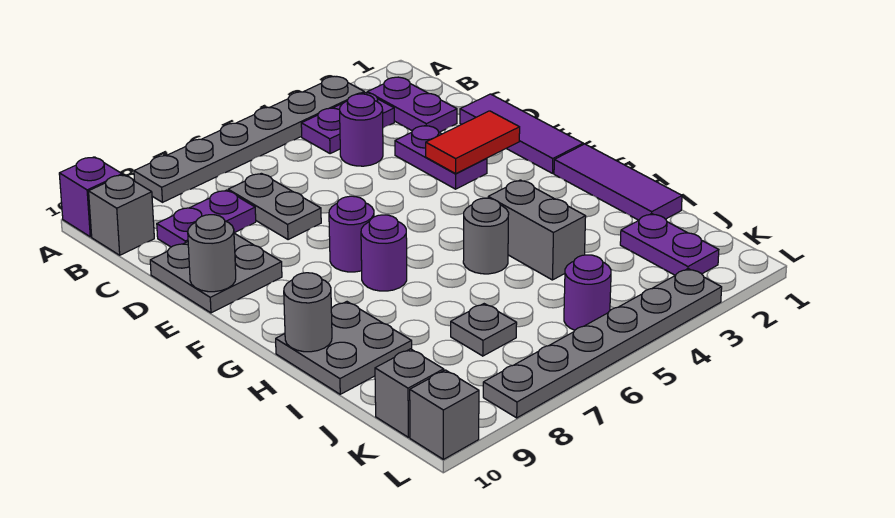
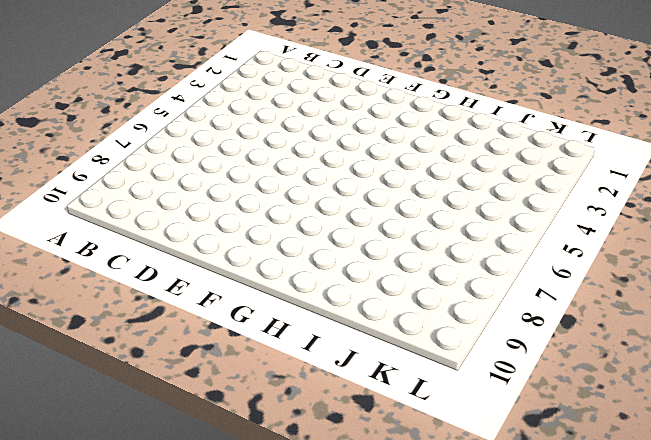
none -> grey 1x6 plate [134,76,364,202]
none -> purple 1x1 brick [59,157,122,237]
none -> purple 1x2 plate [367,77,457,132]

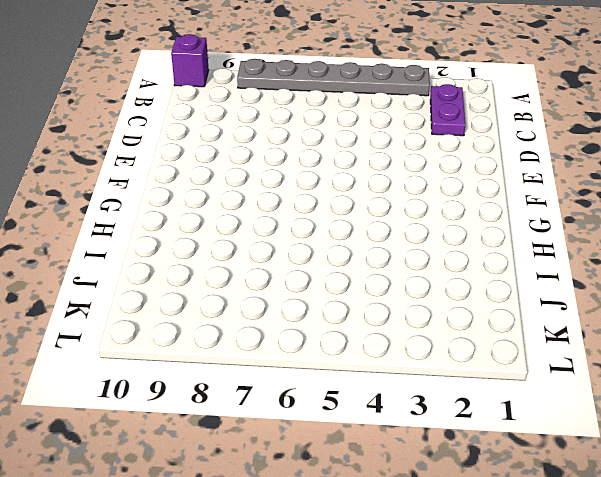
none -> purple 1x2 plate [301,93,394,154]
none -> grey 1x1 brick [89,175,154,255]
none -> purple 1x1 round brick [340,94,383,166]

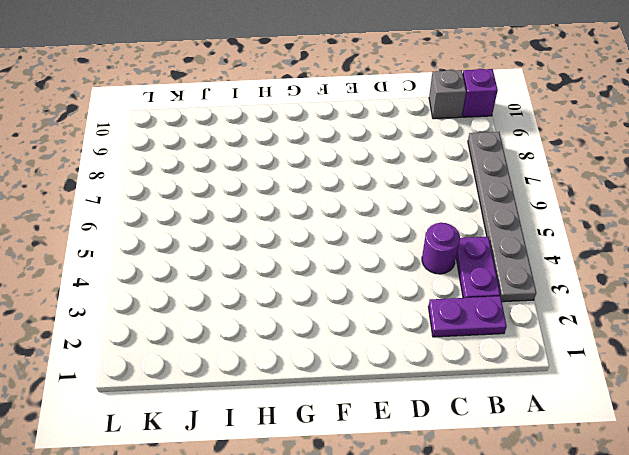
none -> grey 1x2 plate [228,173,321,240]
none -> purple 1x2 plate [157,190,256,247]
none -> purple 1x3 tile [460,94,583,173]

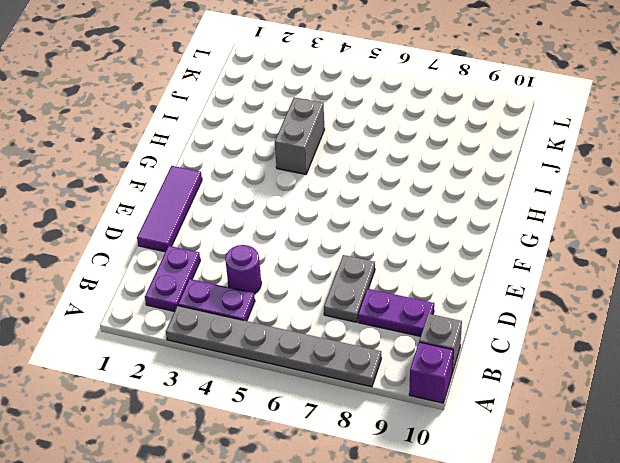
none -> purple 1x2 plate [395,126,487,189]
none -> grey 2x2 plate [150,233,282,313]
none -> purple 1x1 round brick [329,196,374,272]

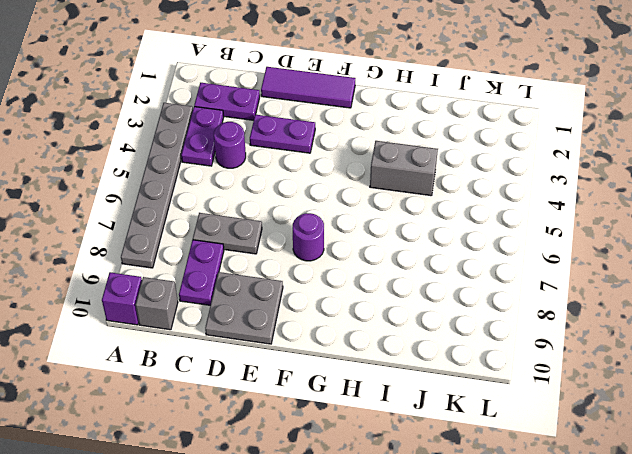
none -> purple 1x3 tile [554,144,682,220]
none -> purple 1x1 round brick [361,215,407,291]
none -> grey 1x1 round brick [463,198,509,274]

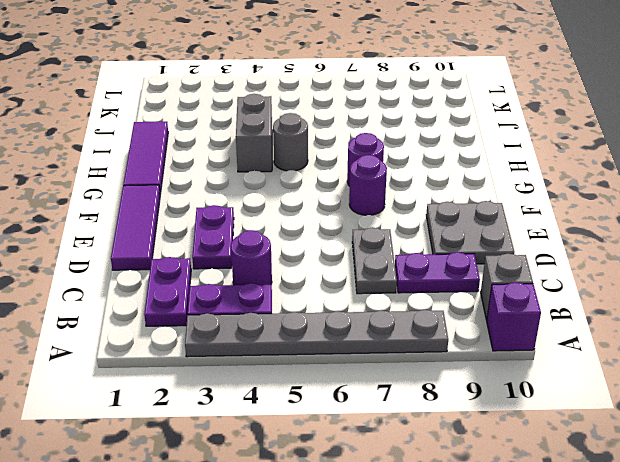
none -> grey 2x2 plate [276,302,412,394]
none -> purple 1x2 plate [620,214,719,275]
none -> grey 1x1 plate [451,304,517,356]

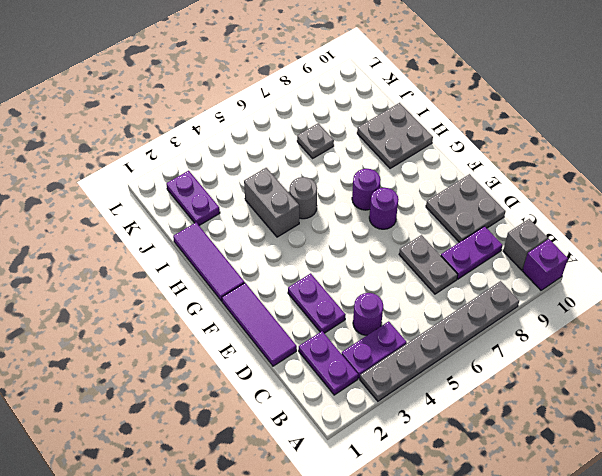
none -> purple 1x1 round brick [564,255,611,330]
none -> grey 1x1 brick [375,349,444,437]
none -> grey 1x6 plate [483,269,722,418]

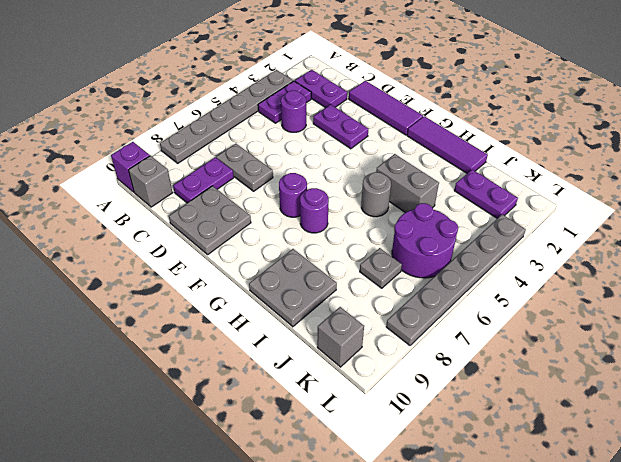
purple 2x2 round brick [392,203,458,278] -> purple 1x1 round brick [564,255,611,330]
none -> grey 1x1 brick [410,370,479,459]
none -> red 1x2 tile [426,111,520,174]
none -> grey 1x1 round brick [188,215,236,292]

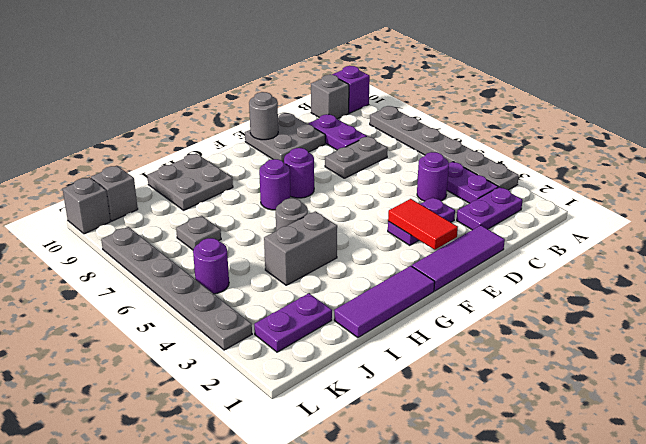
none -> grey 1x1 round brick [284,273,332,352]

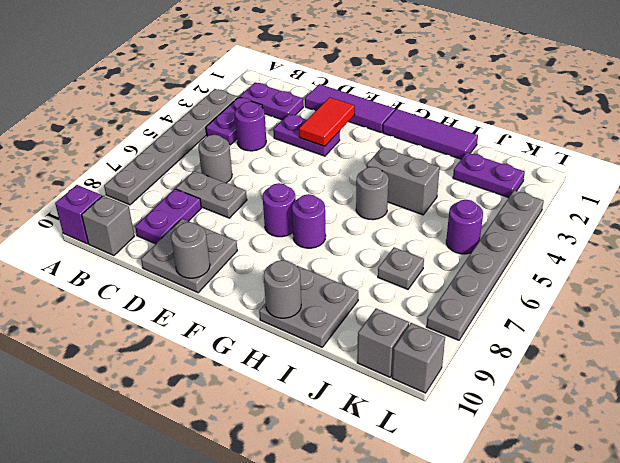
grey 1x1 round brick [198,135,232,183] -> none

